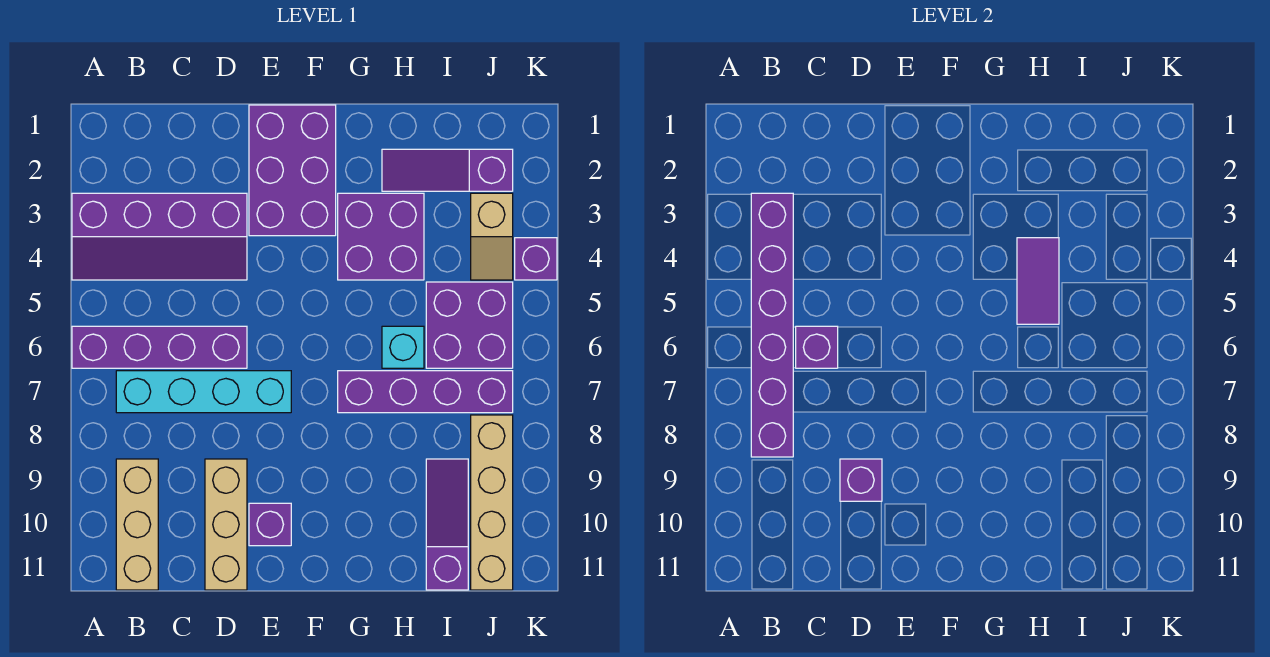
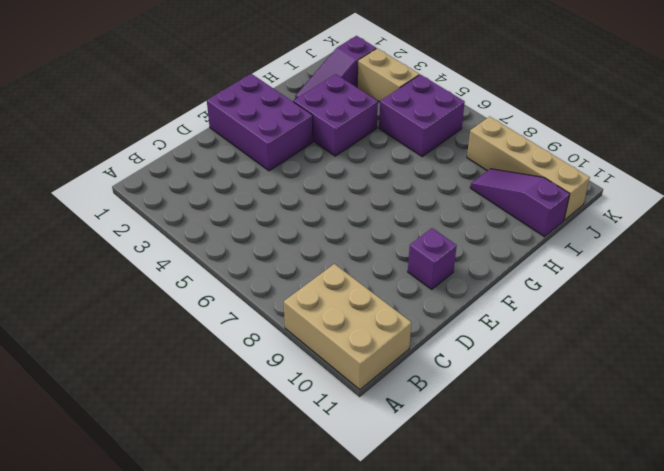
tan 2x3 brick [284,264,411,390] -> tan 1x3 brick [116,459,158,590]
tan 1x2 brick [357,48,419,102] -> tan 1x2 slope [471,193,513,280]
none -> purple 2x4 slope [72,193,247,280]
none -> purple 1x4 brick [72,326,247,368]
none -> cyan 1x4 brick [116,371,291,413]

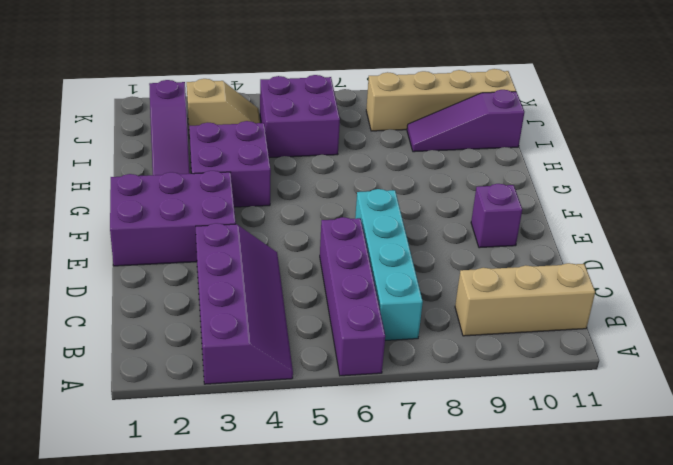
none -> tan 1x3 brick [205,459,247,590]
none -> purple 1x4 brick [338,371,513,413]
none -> cyan 1x1 brick [382,326,424,368]

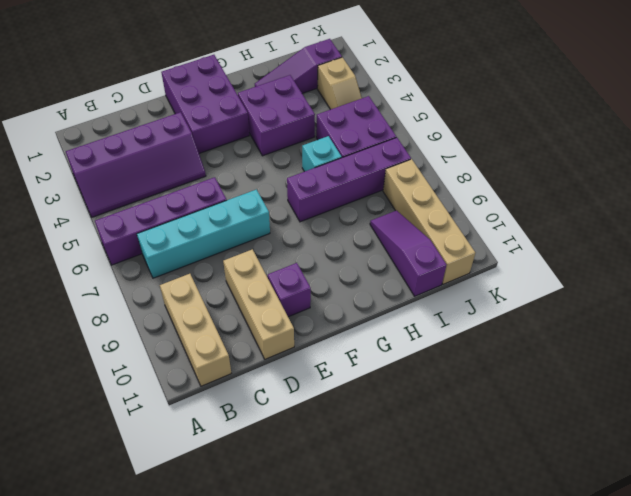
none -> purple 1x1 brick [515,238,557,280]
none -> purple 1x6 brick [751,193,793,457]
none -> purple 1x1 brick [796,326,838,368]

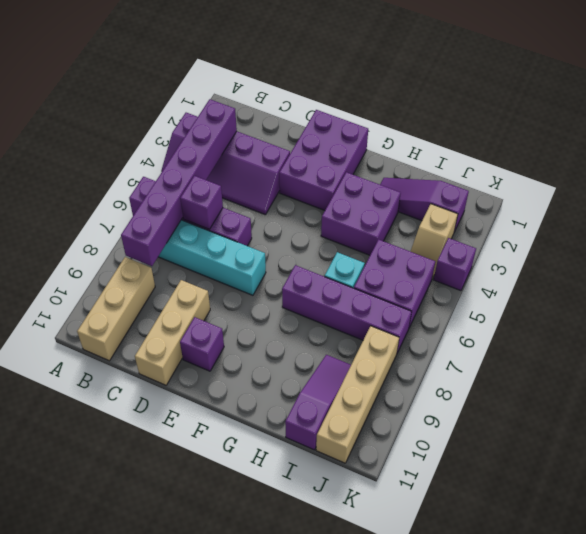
none -> purple 1x1 brick [840,459,882,501]
none -> purple 1x2 tile [1017,238,1059,324]

